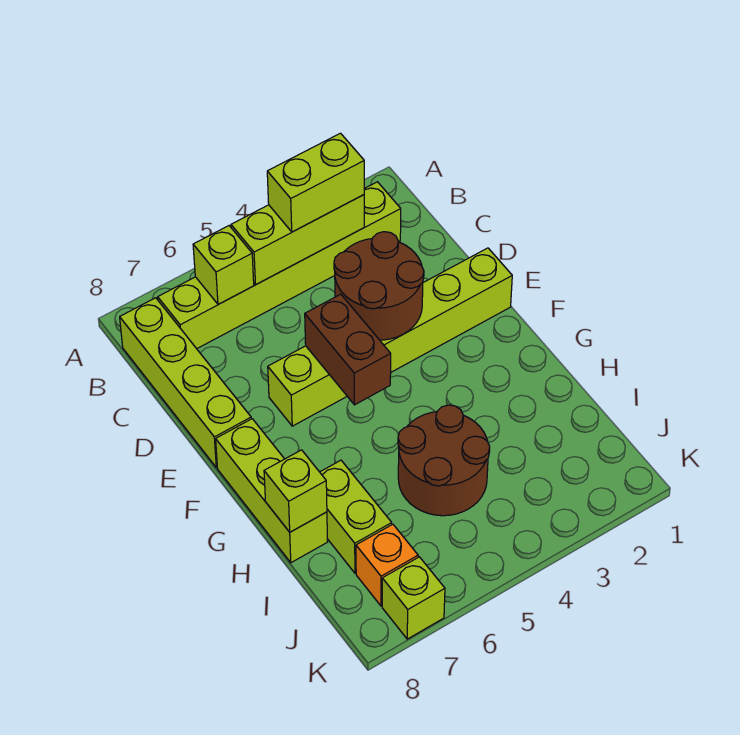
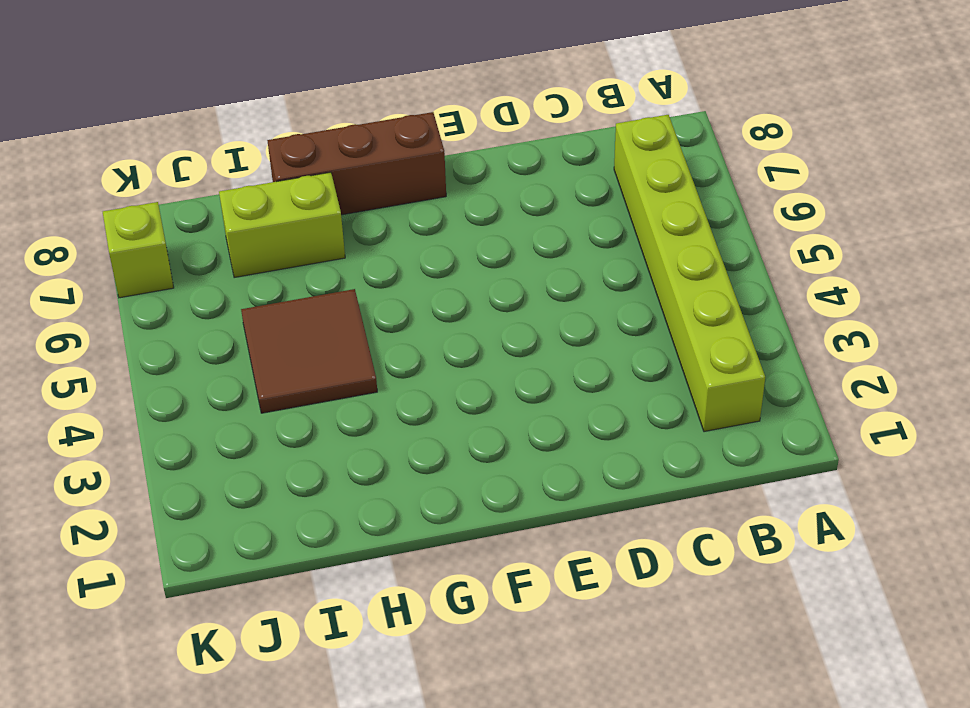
brown 1x3 brick [267,112,446,215] -> lime 1x3 brick [216,419,327,563]
brown 2x2 tile [241,289,377,413] -> brown 2x2 round brick [398,405,490,516]
none -> lime 1x4 brick [120,298,251,468]
none -> lime 1x6 brick [268,248,512,426]
none -> orange 1x1 brick [356,524,418,606]

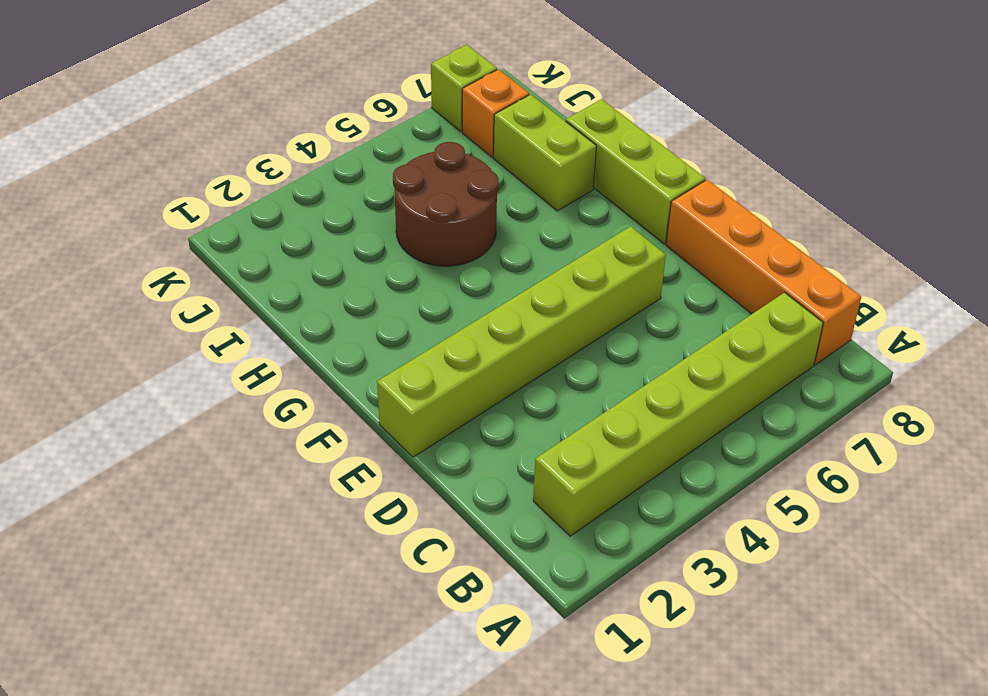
orange 1x4 brick [666,179,861,365] -> lime 1x4 brick [120,298,251,468]
none -> lime 1x3 brick [231,195,364,284]
none -> lime 1x1 brick [193,226,254,304]
none -> brown 2x2 round brick [334,232,424,340]

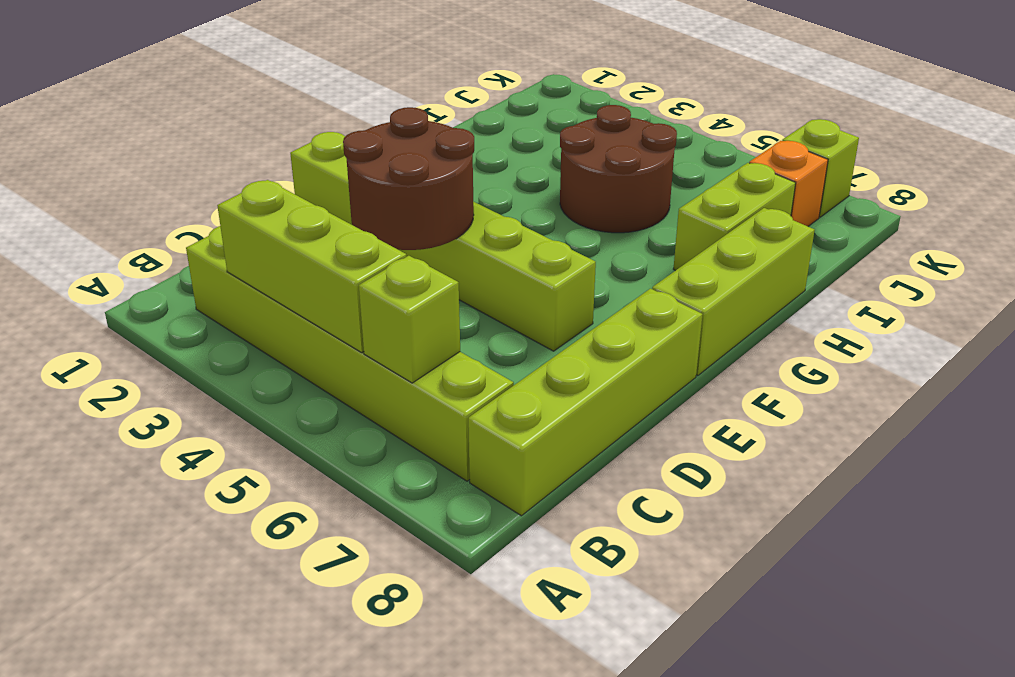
none -> brown 1x2 brick [305,294,391,405]
none -> lime 1x1 brick [264,450,327,532]
none -> lime 1x2 brick [267,133,364,232]

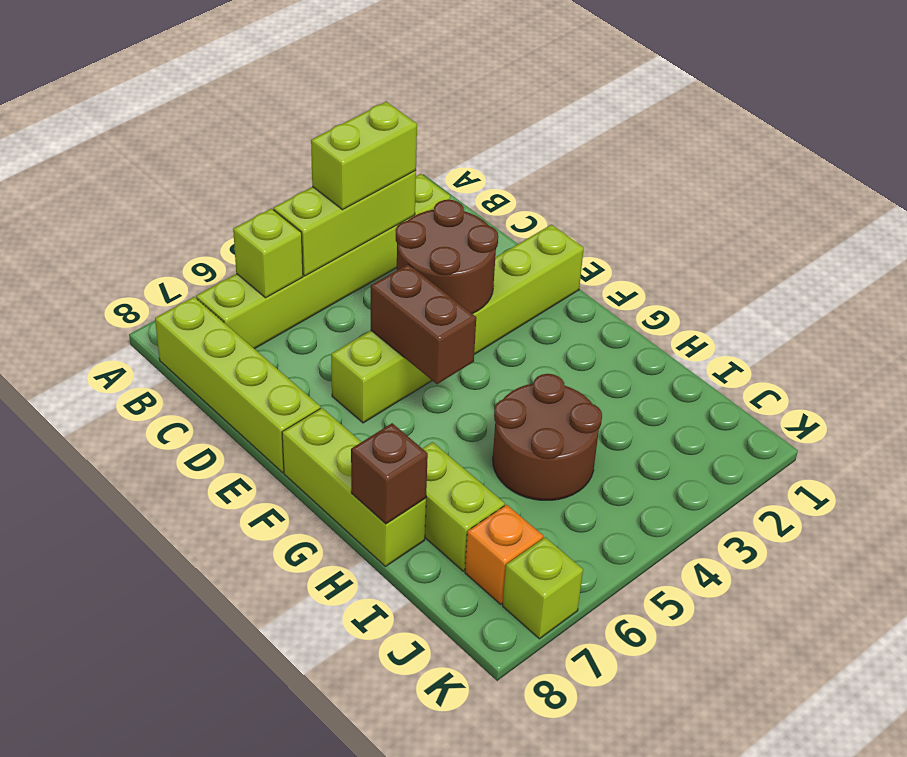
brown 1x1 brick [351,423,428,524] -> lime 1x1 brick [264,450,327,532]

